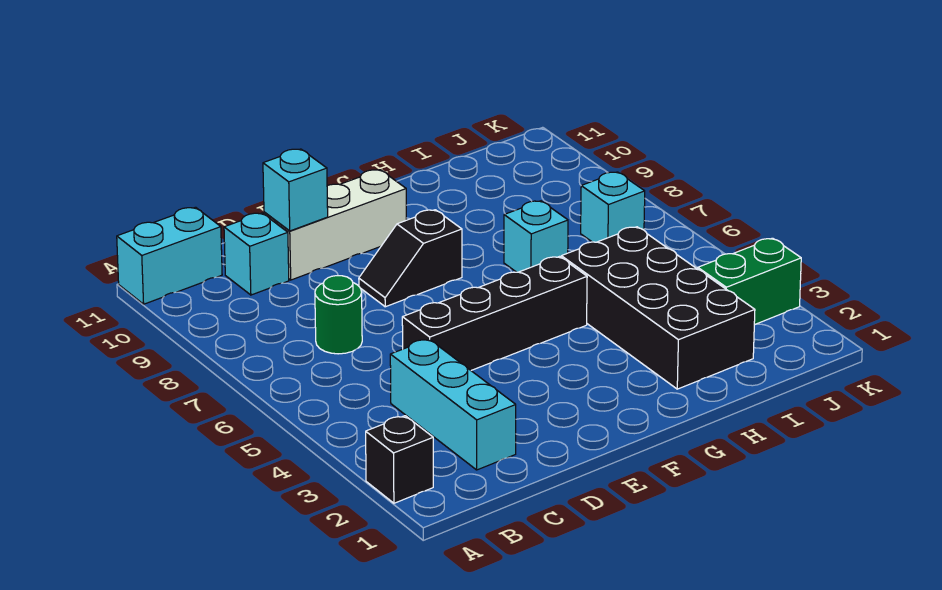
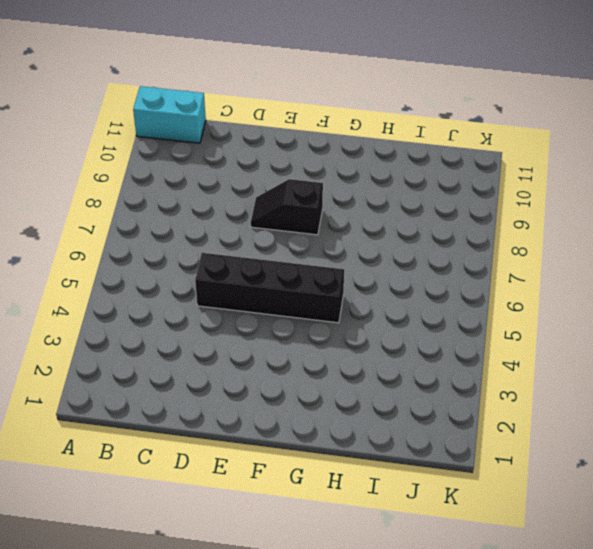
none -> black 1x1 brick [366,416,433,503]
none -> cyan 1x3 brick [390,339,516,470]
none -> green 1x1 round brick [315,276,362,354]

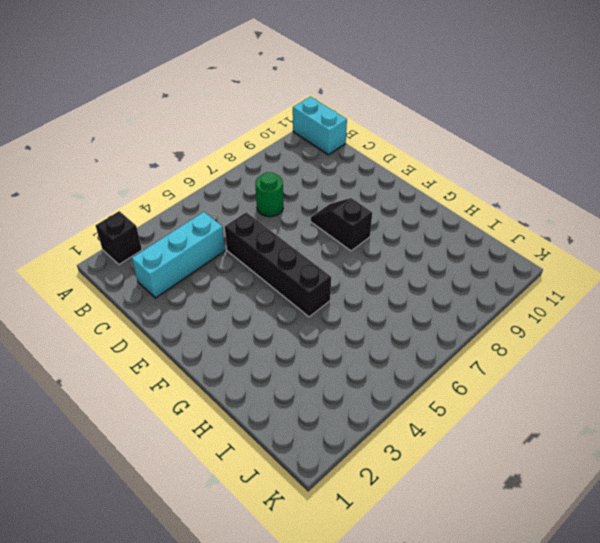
none -> cyan 1x1 brick [224,213,289,295]
none -> white 1x3 brick [264,170,406,280]
none -> black 2x4 brick [561,227,755,389]

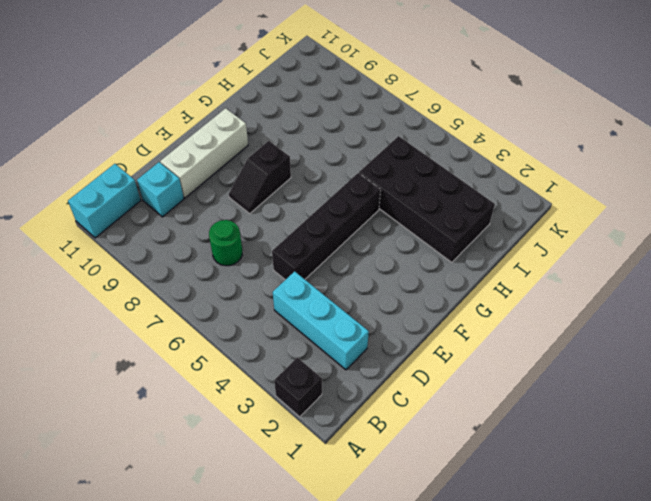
none -> cyan 1x1 brick [504,201,568,272]
none -> green 1x2 brick [698,238,801,325]
none -> cyan 1x1 brick [581,172,645,242]

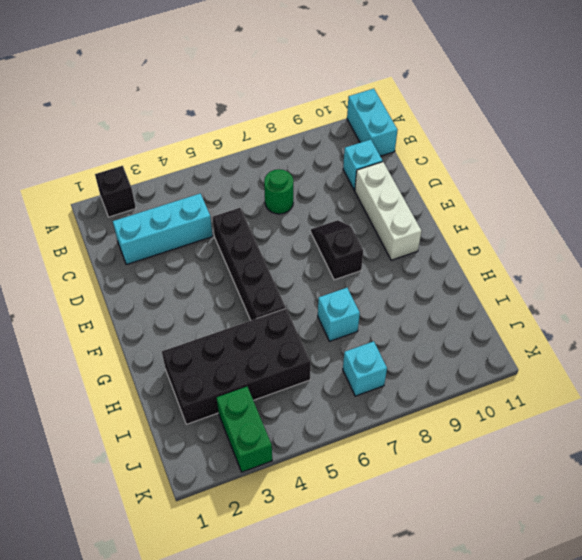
none -> cyan 1x1 brick [263,149,328,231]

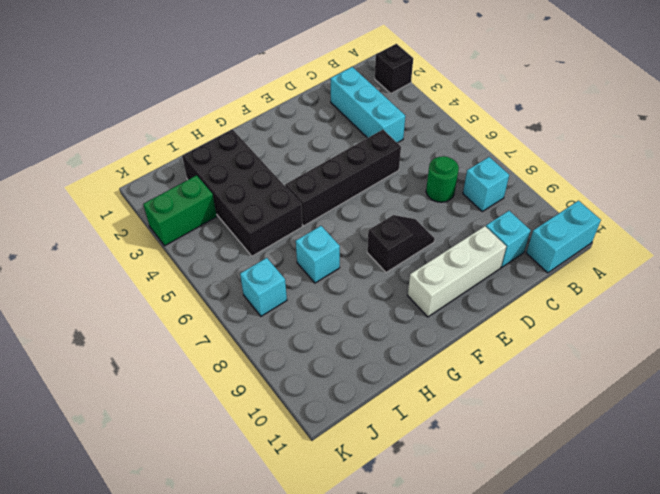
cyan 1x1 brick [463,157,509,211] -> cyan 1x1 brick moved to [263,149,328,231]

